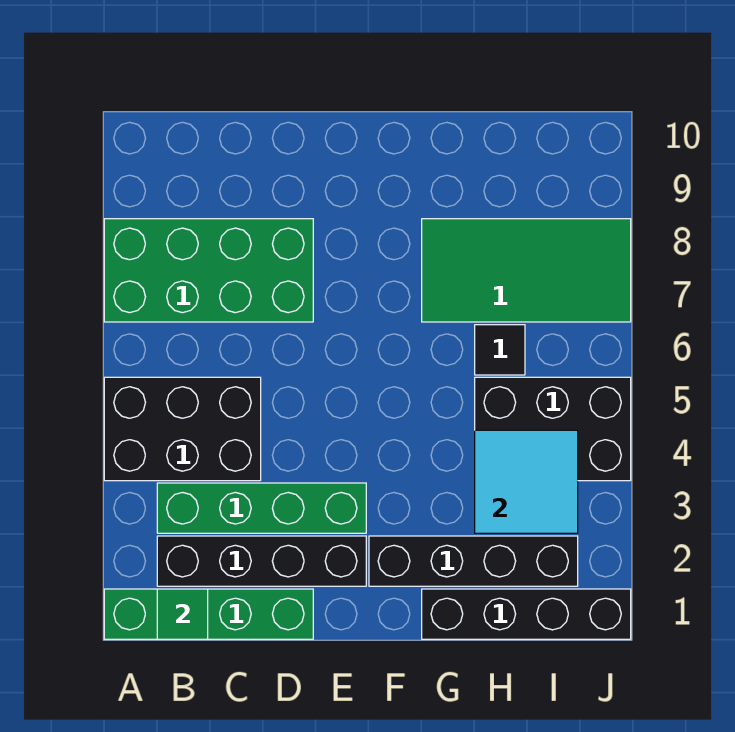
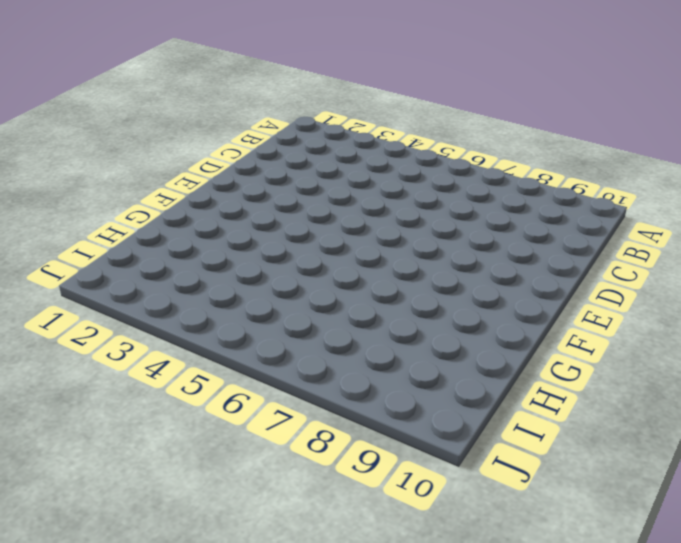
none -> green 1x4 brick [104,589,313,639]
none -> black 2x3 brick [104,377,261,481]
none -> green 2x4 brick [104,219,313,322]

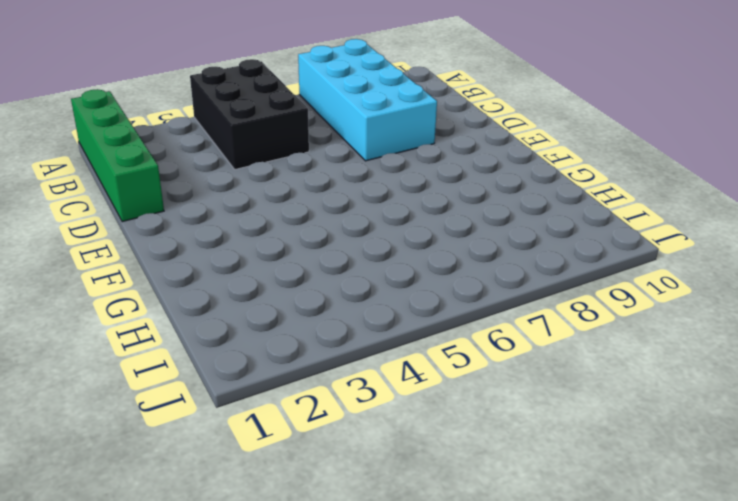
cyan 2x4 brick [298,39,437,161] -> green 2x4 brick [104,219,313,322]
none -> black 1x4 brick [157,536,366,586]
none -> green 1x4 brick [157,483,366,533]
none -> black 1x4 brick [369,536,578,586]

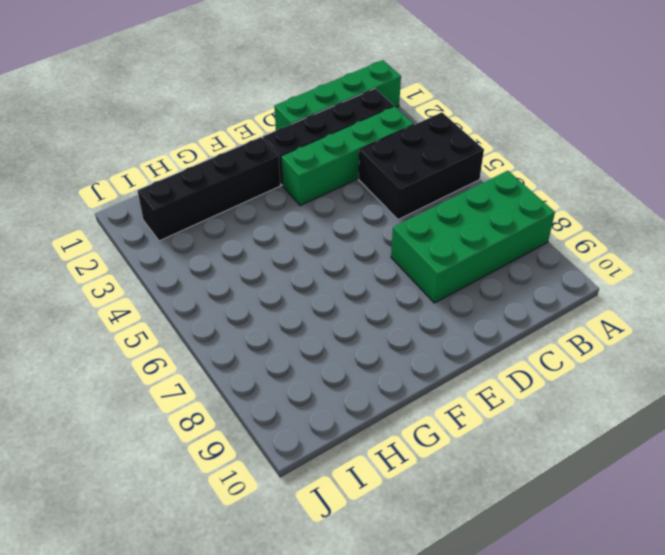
none -> black 1x4 brick [422,589,631,639]
none -> green 2x4 tile [422,219,631,322]
none -> black 2x3 brick [475,377,631,481]

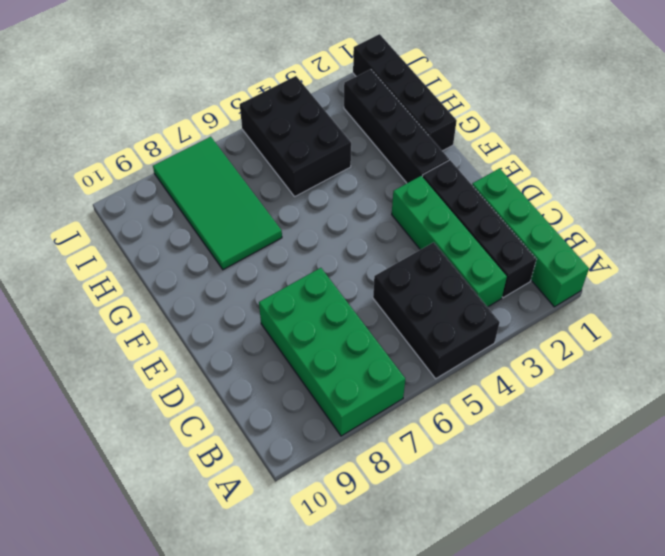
none -> black 1x1 tile [475,325,525,375]
none -> green 1x1 tile [157,589,208,639]
none -> cyan 2x2 tile [475,430,578,533]

